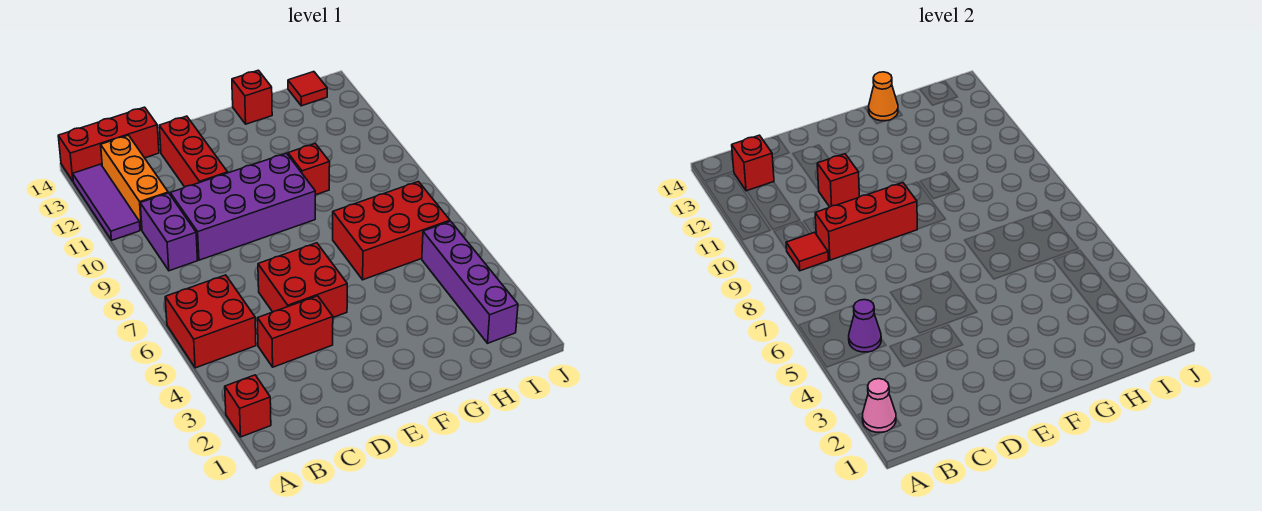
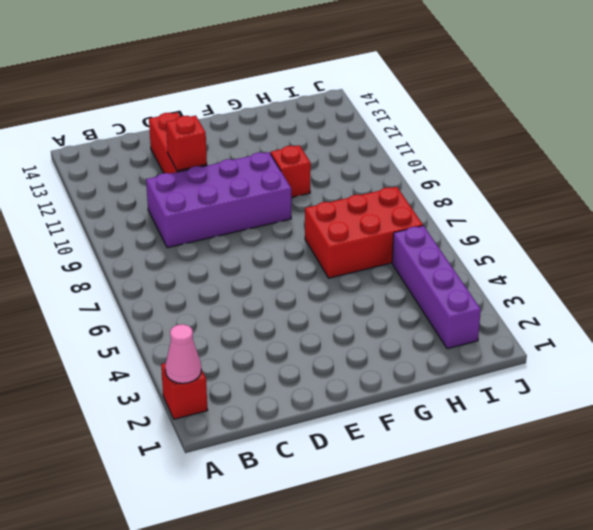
none -> red 2x2 brick [165,275,256,368]
none -> purple 1x3 tile [73,164,140,240]
none -> red 1x3 brick [58,107,159,181]

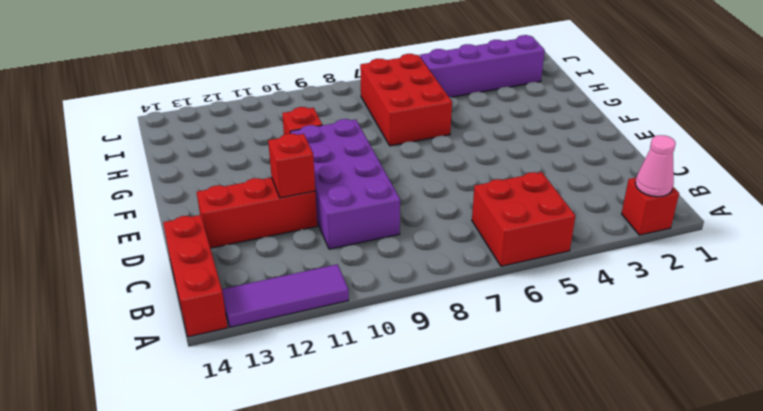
none -> purple 1x2 brick [140,193,198,271]
none -> orange 1x3 brick [101,135,168,230]
none -> red 1x2 brick [257,296,333,367]

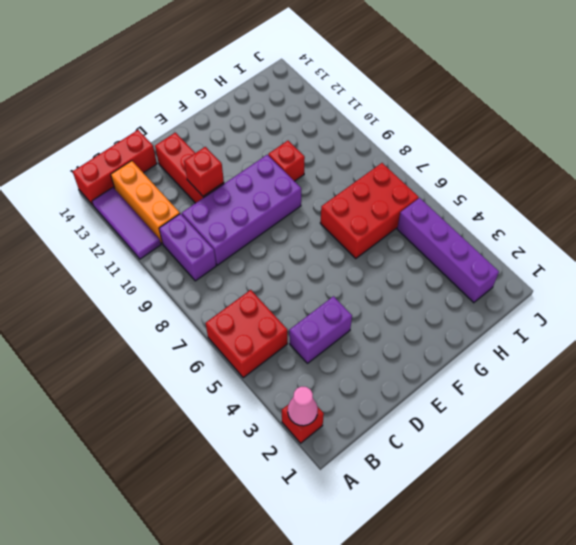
purple 1x2 brick [289,296,352,363] -> red 1x2 brick [257,296,333,367]
none -> red 2x2 brick [258,243,347,317]
none -> red 1x1 brick [232,70,272,124]
none -> red 1x1 tile [288,72,327,106]

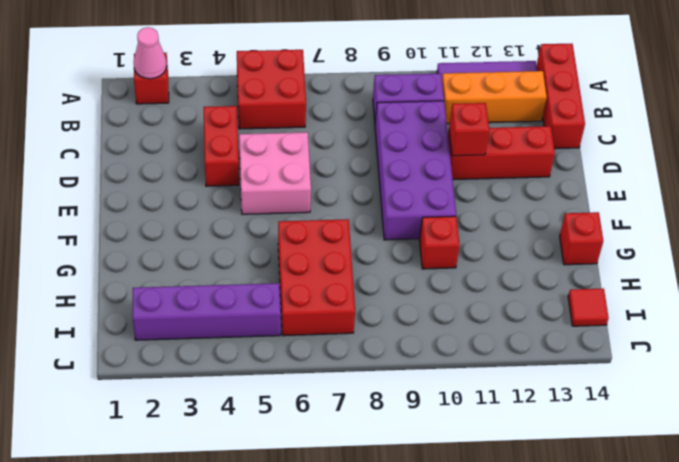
pink 2x2 brick [239,132,311,214] -> red 2x2 brick [258,243,347,317]
none -> purple 1x1 cone [849,300,881,352]
none -> red 1x1 tile [786,232,829,271]
none -> red 1x1 brick [732,135,774,191]

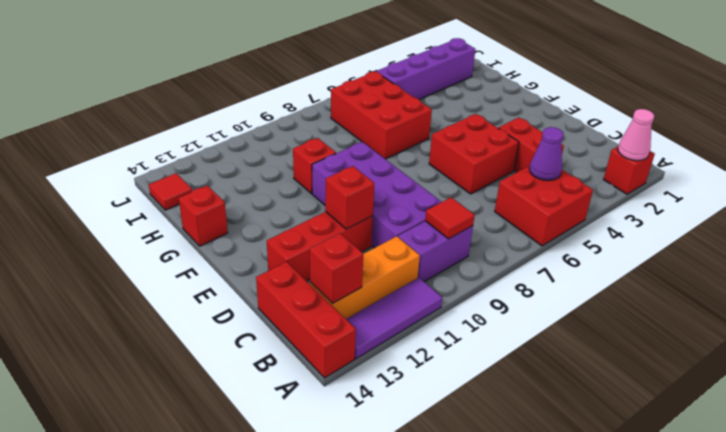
none -> red 1x3 brick [815,183,917,260]
none -> orange 1x1 cone [869,72,898,121]

